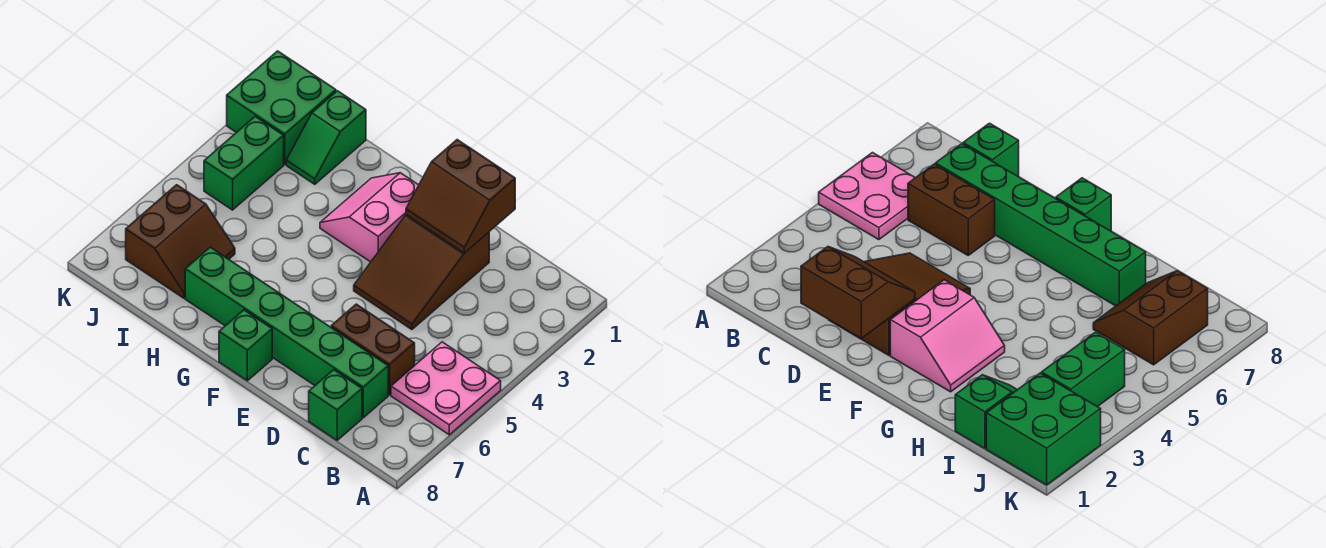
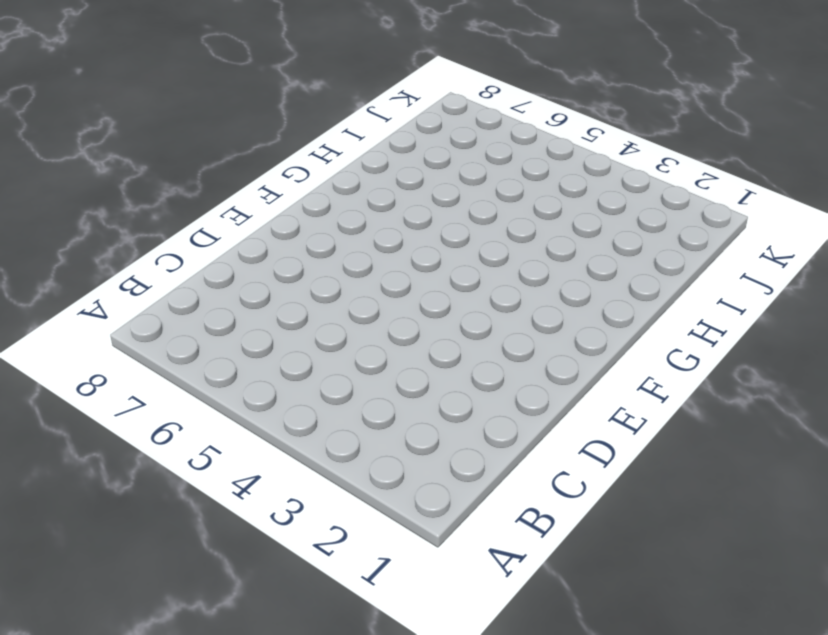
none -> pink 2x2 plate [391,342,501,435]
none -> brown 1x2 brick [331,304,415,395]
none -> green 1x6 brick [185,247,388,418]

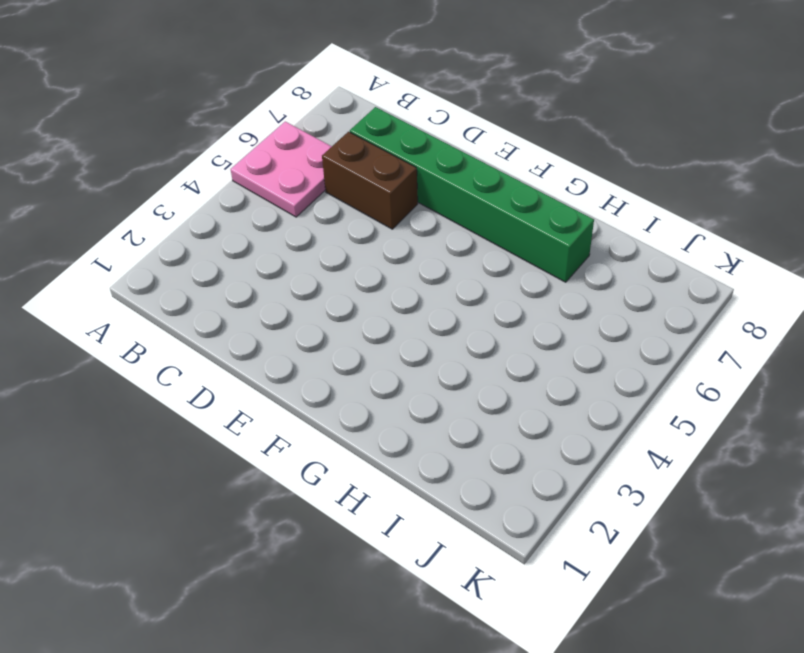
none -> green 1x1 brick [309,370,362,440]
none -> brown 2x3 slope [354,215,489,329]
none -> pink 2x2 slope [320,173,419,262]

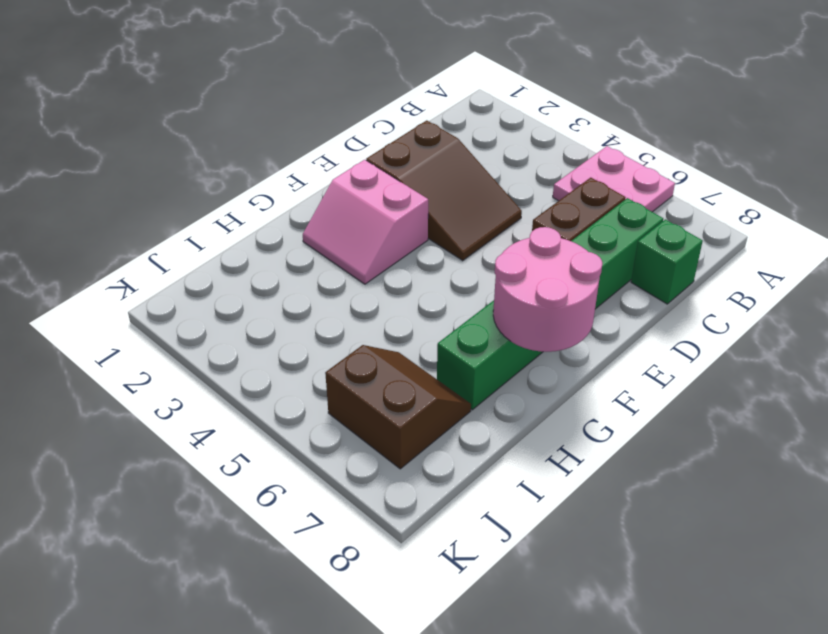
pink 2x2 round brick [493,227,602,352] -> none
none -> green 1x1 brick [219,310,272,381]
none -> green 1x2 slope [286,91,366,184]
none -> green 2x2 brick [227,51,336,164]

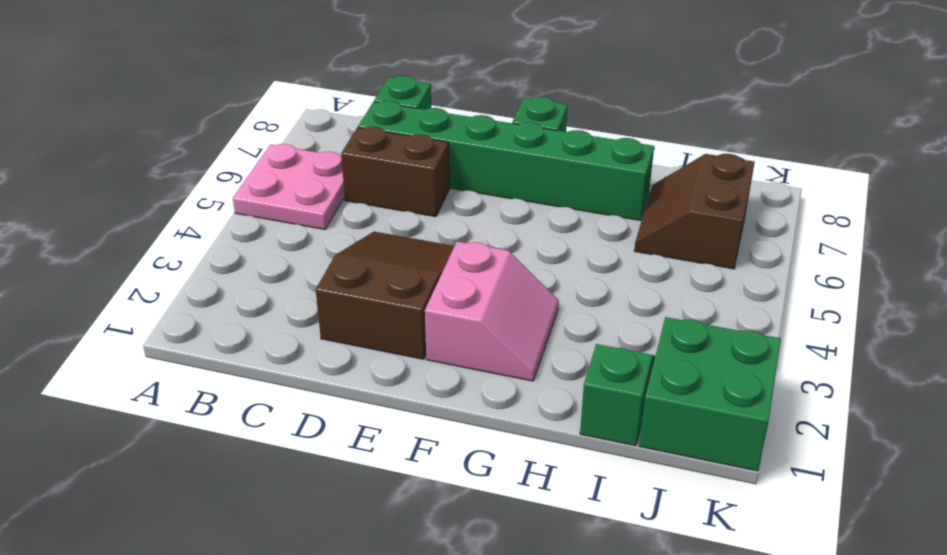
none -> green 1x2 brick [204,116,284,210]
none -> brown 2x2 slope [406,140,515,253]

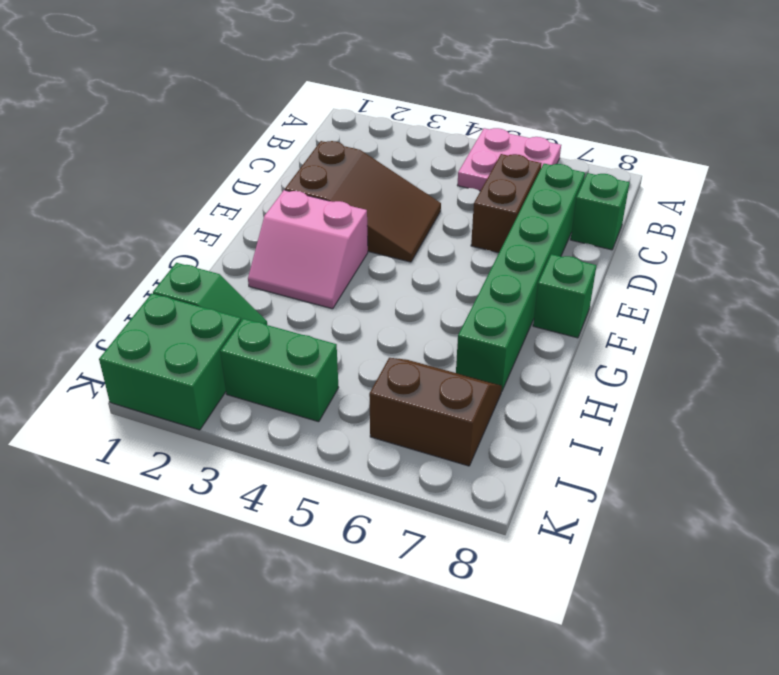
none -> brown 2x2 slope [406,140,515,253]

